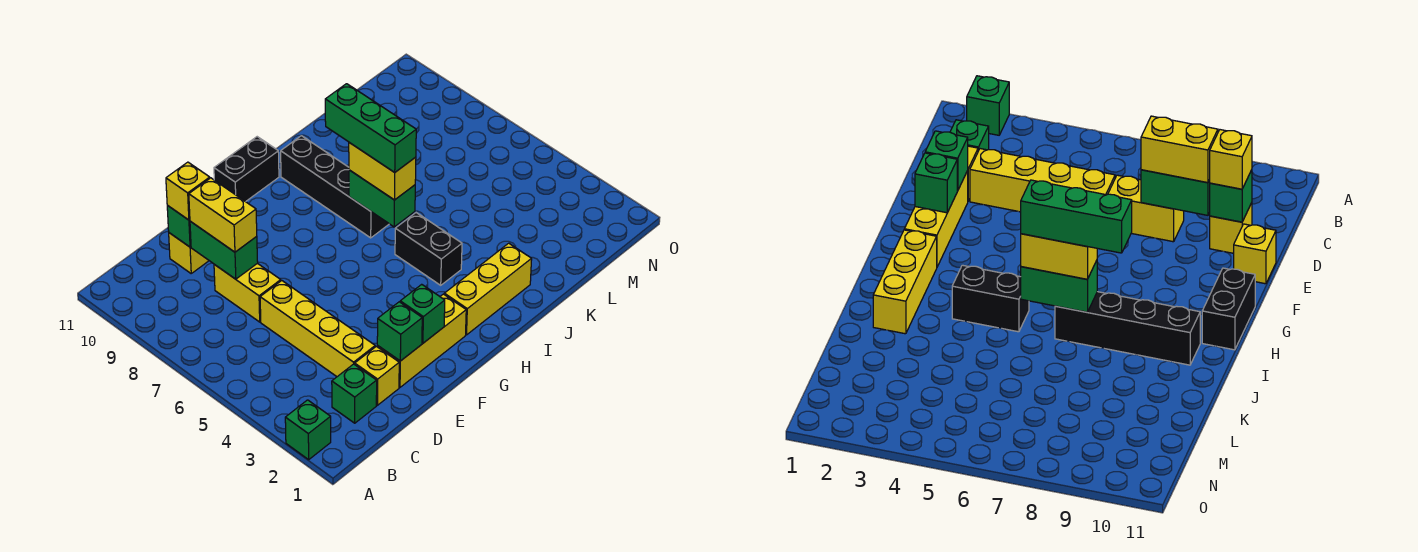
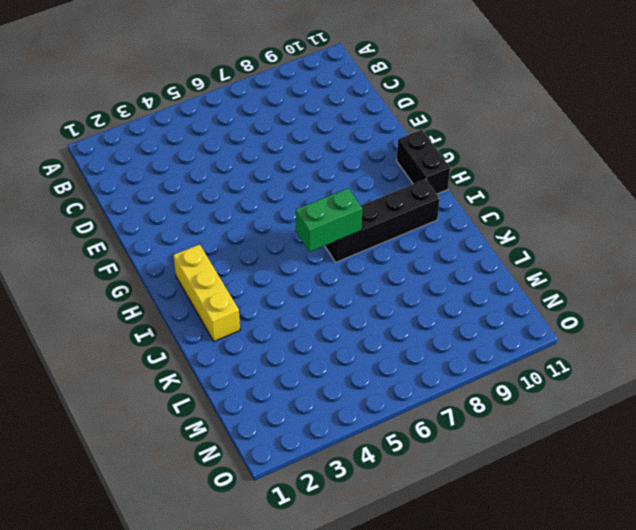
none -> green 1x1 brick [285,400,331,459]
none -> green 1x1 brick [332,364,377,423]
none -> yellow 1x1 brick [355,346,399,405]

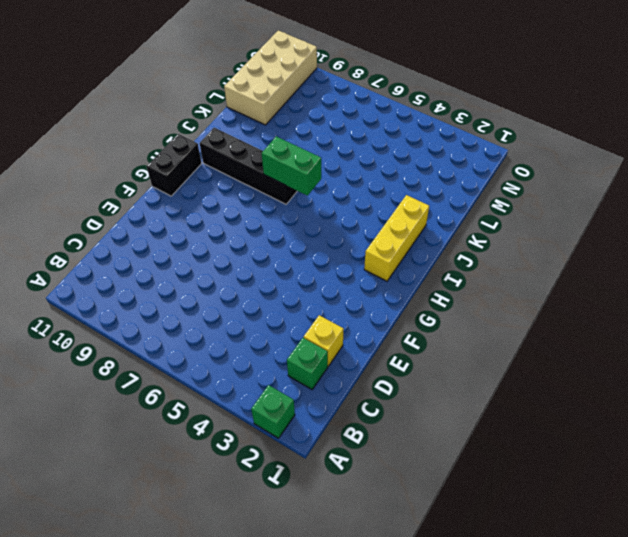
tan 2x4 brick [224,30,317,125] -> none
none -> yellow 1x4 brick [260,281,375,377]
none -> yellow 1x2 brick [214,263,281,322]
none -> yellow 1x1 brick [169,233,209,273]

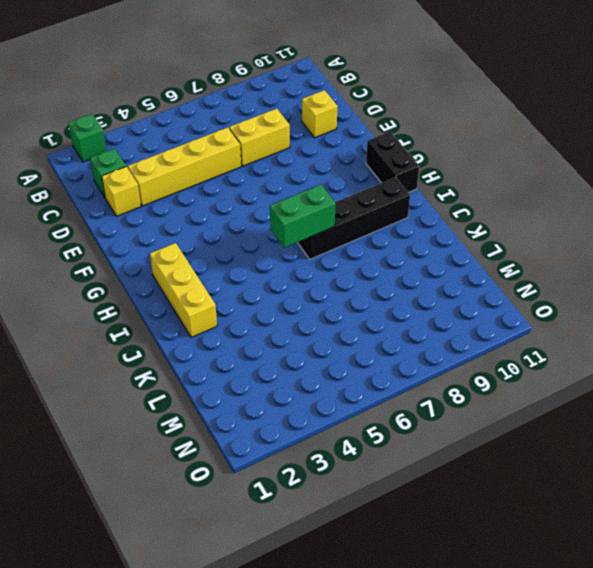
none -> yellow 1x3 brick [377,294,466,387]
none -> yellow 1x1 brick [1234,224,1276,284]
none -> black 1x2 brick [395,213,462,285]

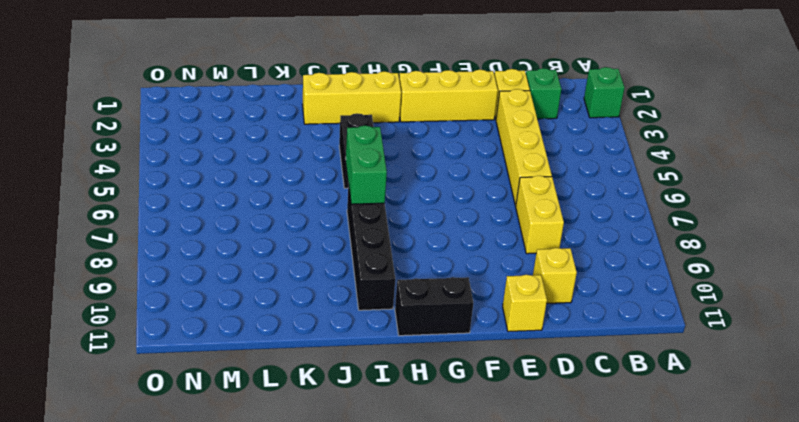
none -> green 1x2 brick [190,221,258,279]
none -> green 1x1 brick [167,205,191,247]
none -> green 1x1 brick [377,302,422,361]

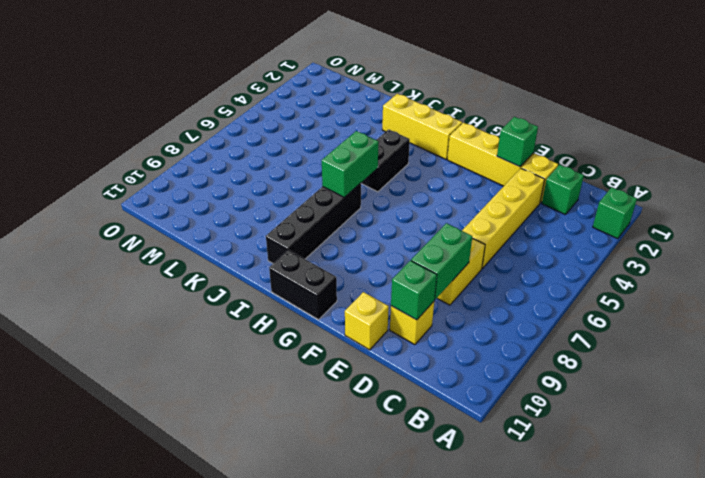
none -> green 1x1 brick [400,284,445,343]
none -> yellow 1x2 brick [189,178,257,252]
none -> yellow 1x1 brick [166,162,210,220]

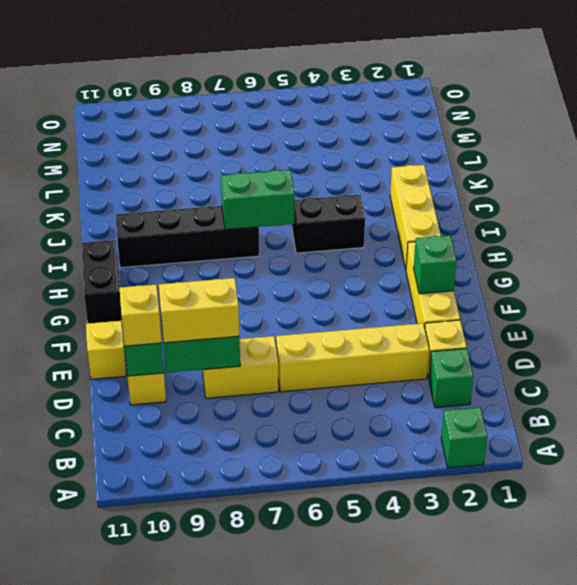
none -> green 1x1 brick [377,302,422,361]
none -> yellow 1x2 brick [349,143,416,200]
none -> green 1x3 brick [325,84,416,172]

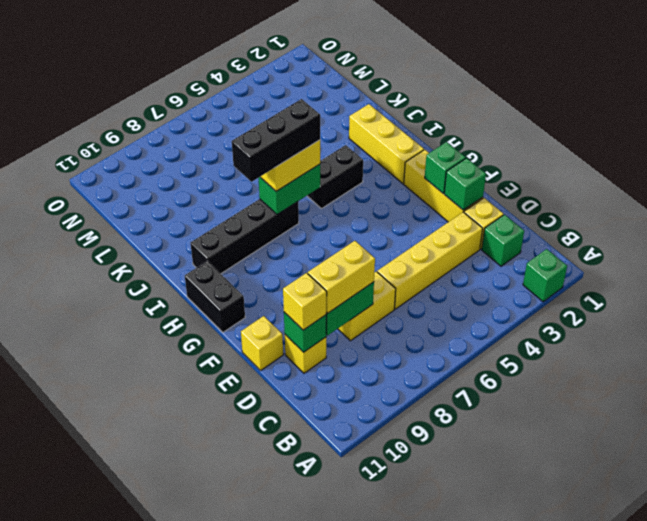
black 1x3 brick [232,99,320,182] -> green 1x3 brick [325,84,416,172]

